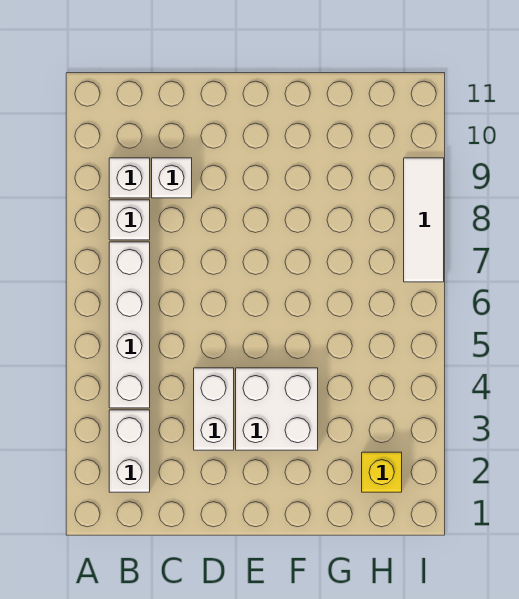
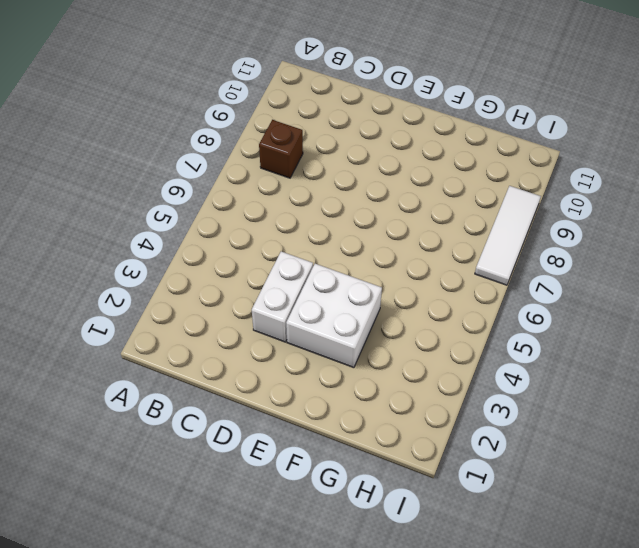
brown 1x1 brick [259,120,303,178] -> white 1x1 brick [109,200,150,240]
none -> white 1x2 brick [109,410,150,492]
none -> white 1x4 brick [109,242,150,408]

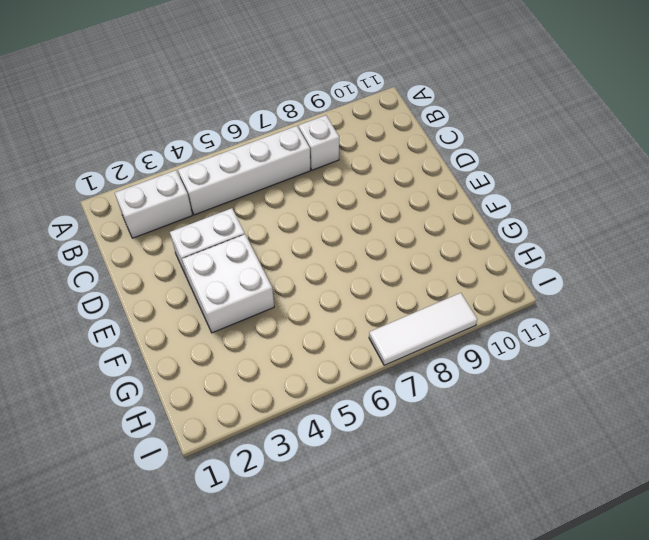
none -> white 1x1 brick [109,158,150,198]
none -> white 1x1 brick [152,158,192,198]

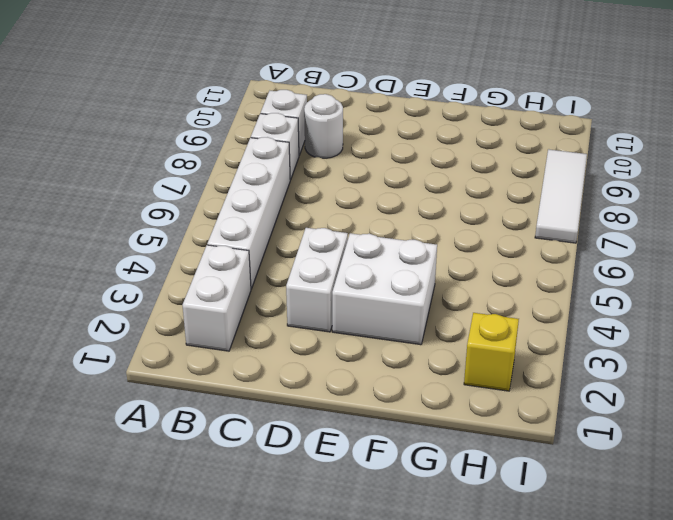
white 1x1 round brick [304,94,343,158] -> white 1x1 brick [152,158,192,198]

